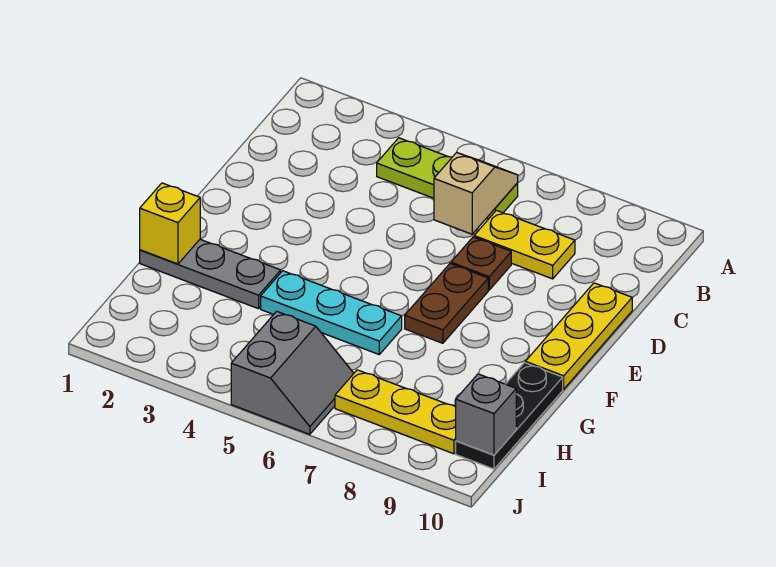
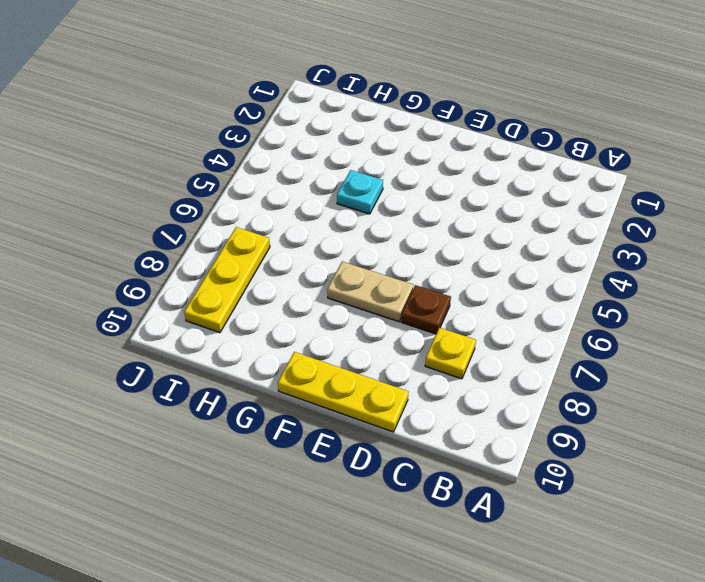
yellow 1x1 plate [425,328,476,379] -> yellow 1x2 plate [474,210,575,279]
tan 1x2 plate [327,261,413,322] -> brown 1x2 plate [405,264,488,343]
cyan 1x1 plate [337,170,383,214] -> cyan 1x3 plate [261,271,402,354]
none -> lime 1x3 plate [377,138,518,219]
none -> grey 1x3 plate [140,239,281,309]
none -> black 1x3 plate [456,363,563,469]

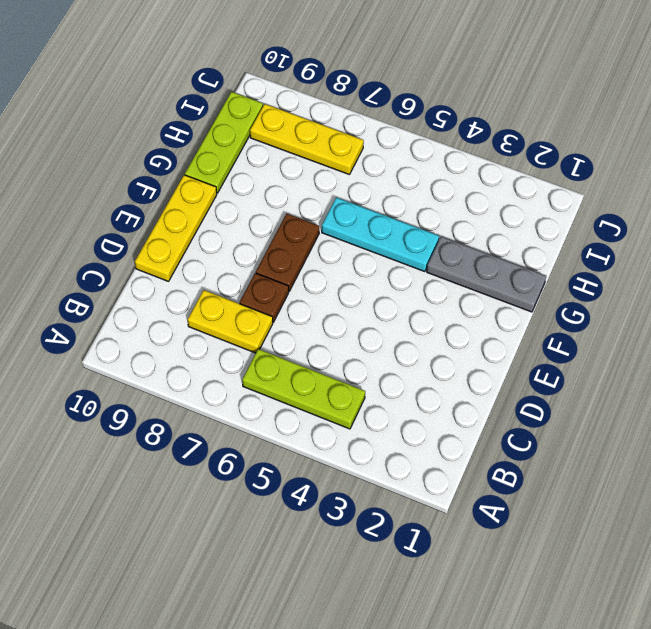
lime 1x3 plate [185,92,263,193] -> black 1x3 plate [456,363,563,469]
none -> grey 2x2 slope [231,311,354,434]
none -> tan 1x2 slope [434,153,518,234]
none -> yellow 1x1 brick [140,183,200,264]

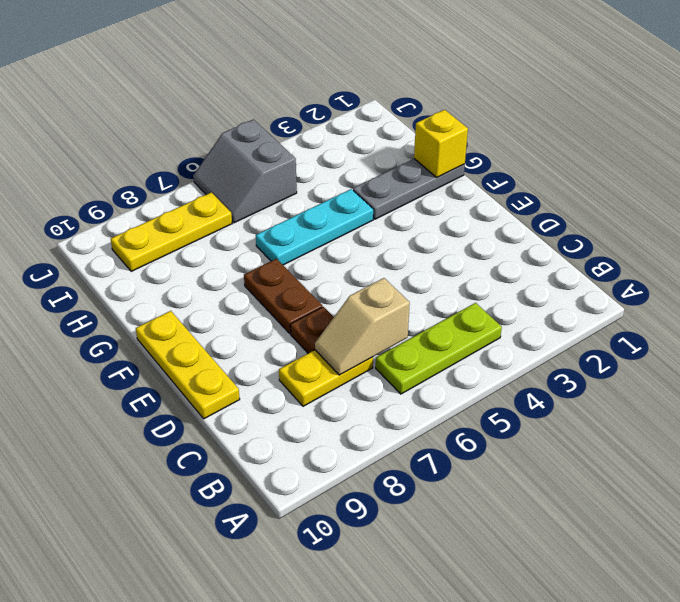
tan 1x2 slope [315,278,410,375] -> tan 1x2 slope turned to [434,153,518,234]
none -> black 1x3 plate [456,363,563,469]
none -> grey 1x1 brick [456,374,516,455]

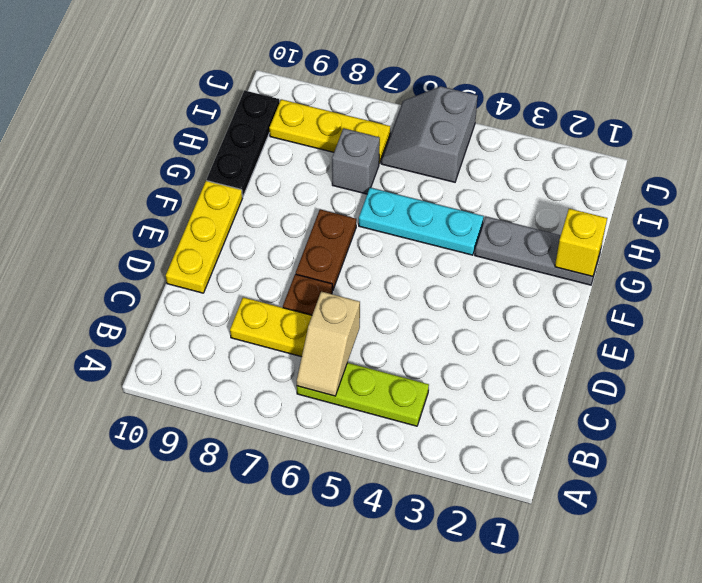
grey 1x1 brick [332,128,380,194] -> grey 1x1 brick moved to [456,374,516,455]

